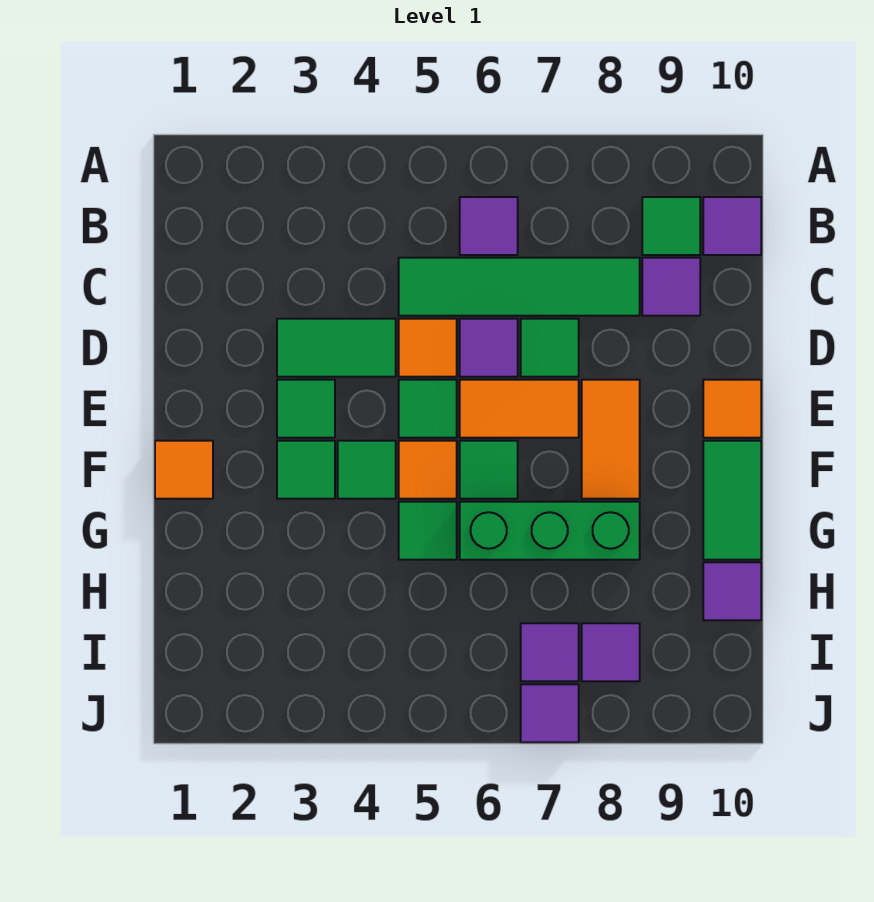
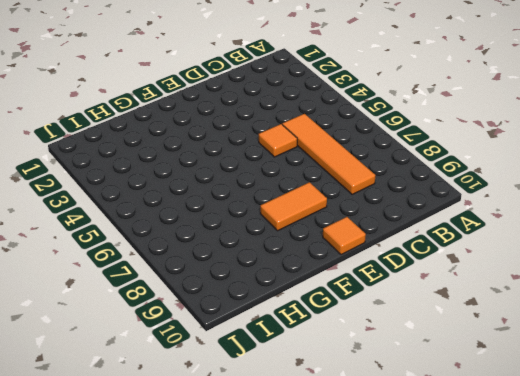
orange 1x4 tile [282,114,376,195] -> green 1x4 tile [399,258,640,316]
none -> purple 1x1 tile [460,197,518,255]
none -> green 1x1 tile [642,197,700,255]
none -> purple 1x1 tile [703,197,761,255]

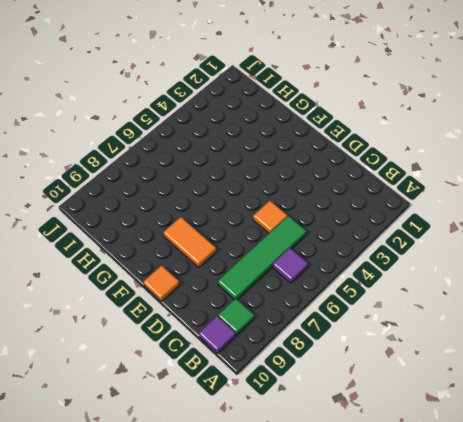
none -> purple 1x1 tile [642,258,700,316]
none -> green 1x2 tile [277,319,396,377]
none -> purple 1x1 tile [460,319,518,377]

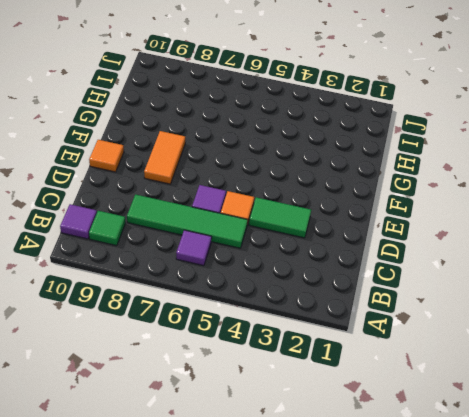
none -> purple 1x1 tile [642,258,700,316]
none -> green 1x1 tile [521,319,579,377]
none -> green 1x1 tile [277,380,335,438]

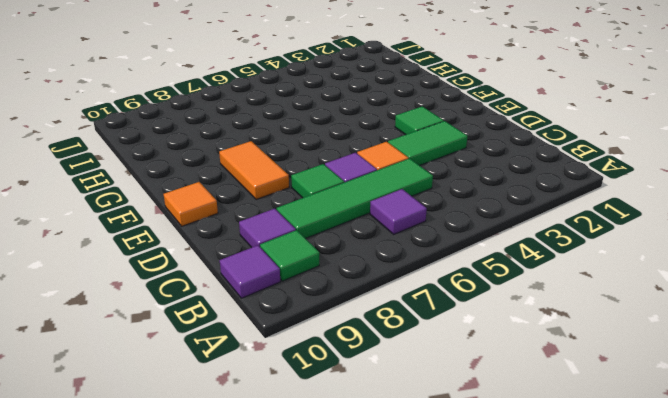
none -> green 1x1 tile [399,380,457,438]
none -> orange 1x2 tile [460,380,579,438]
none -> orange 1x1 tile [155,441,213,499]

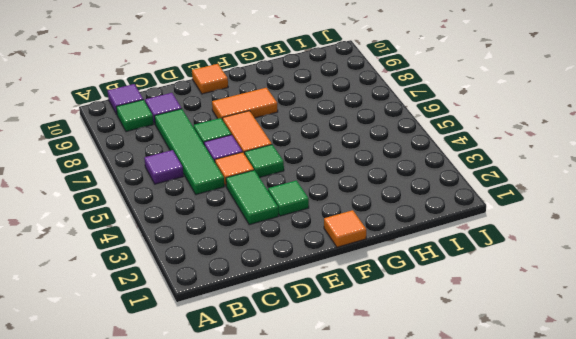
none -> green 1x1 tile [277,441,335,499]
none -> green 1x1 tile [338,441,396,499]
none -> orange 1x1 tile [399,441,457,499]

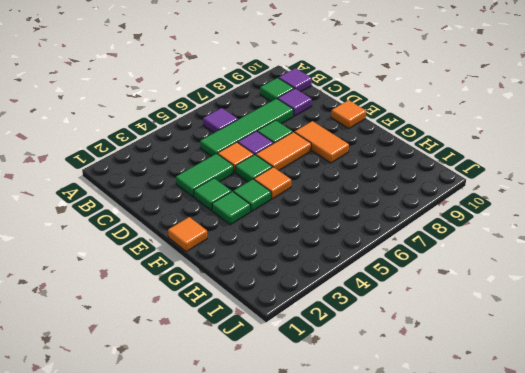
none -> green 1x1 tile [460,441,518,499]
none -> green 1x2 tile [703,441,761,560]
none -> green 1x1 tile [399,502,457,560]

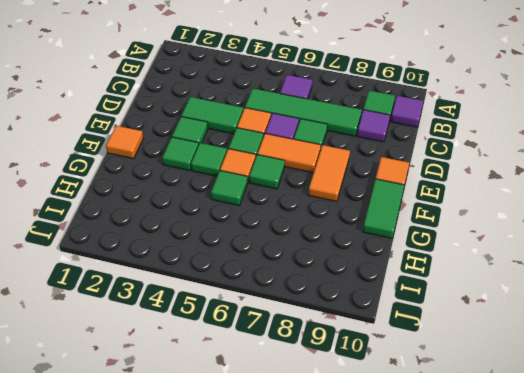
none -> green 1x3 brick [460,502,640,560]
none -> purple 1x1 tile [703,562,761,620]
none -> purple 1x1 tile [521,623,579,681]

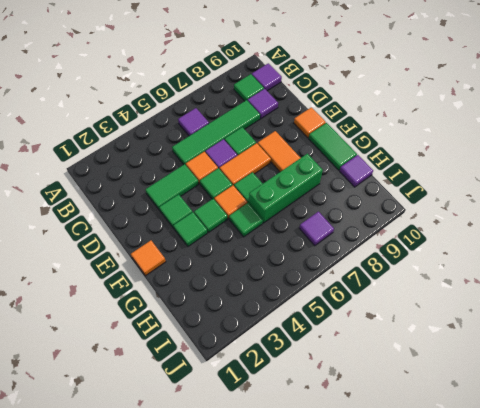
none -> purple 1x1 tile [582,623,640,681]
none -> purple 1x1 tile [521,684,579,742]

